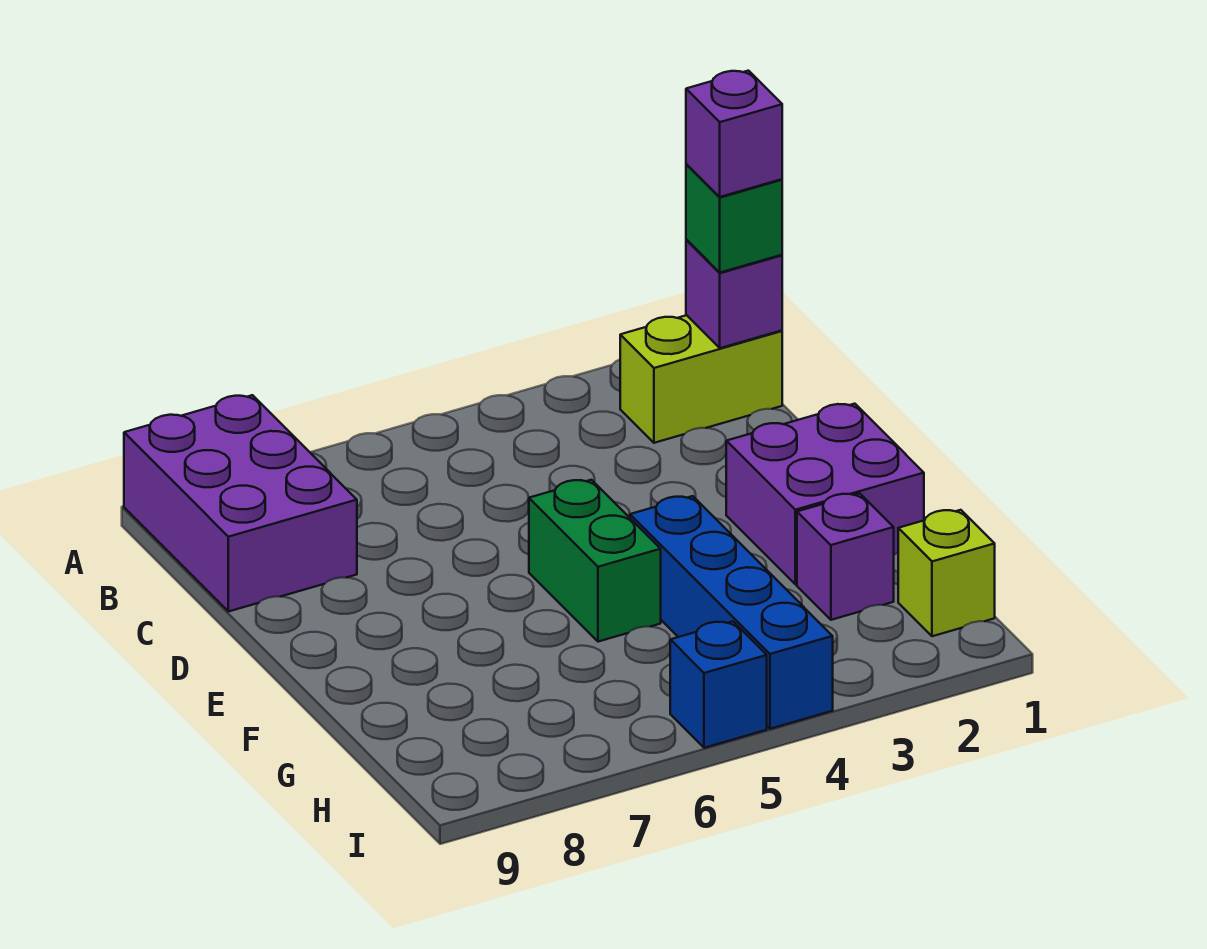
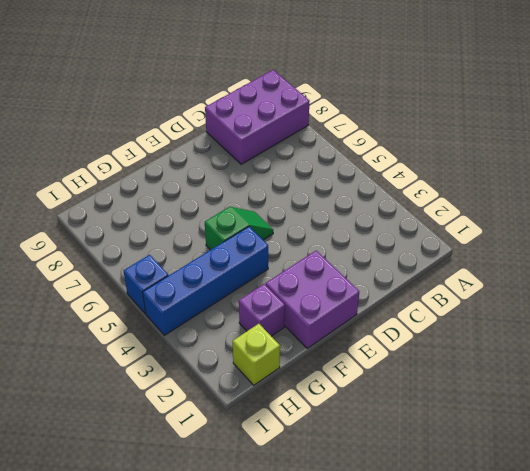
green 1x2 slope [205,207,273,250] -> green 1x2 brick [529,480,661,642]
none -> lime 1x2 brick [620,315,782,443]
none -> purple 1x1 brick [686,240,782,348]

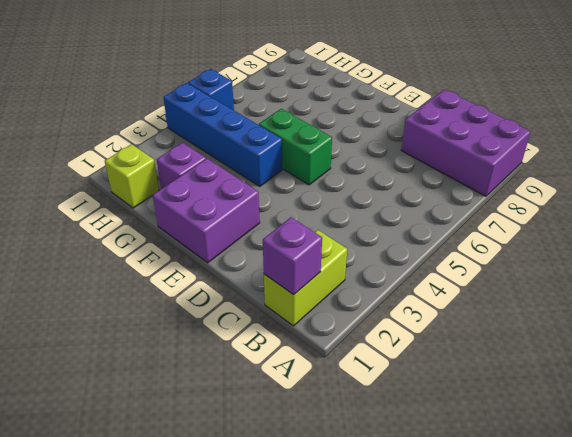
none -> green 1x1 brick [686,164,782,273]
none -> purple 1x1 brick [686,71,782,197]

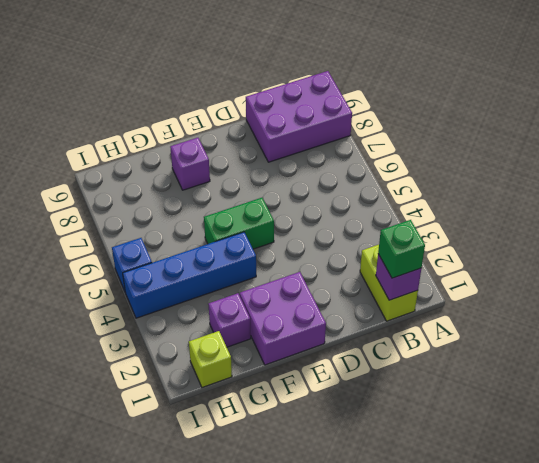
purple 1x1 brick [170,138,210,190] -> purple 1x1 brick moved to [686,71,782,197]

